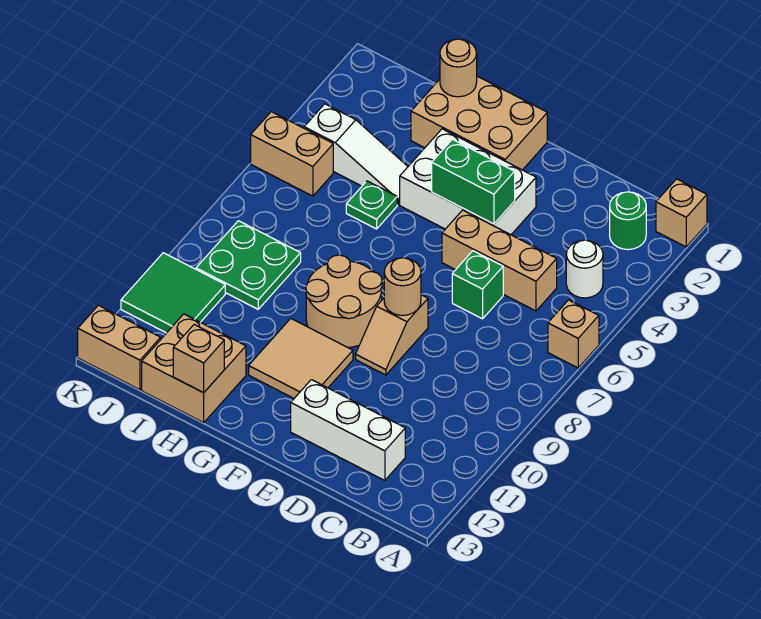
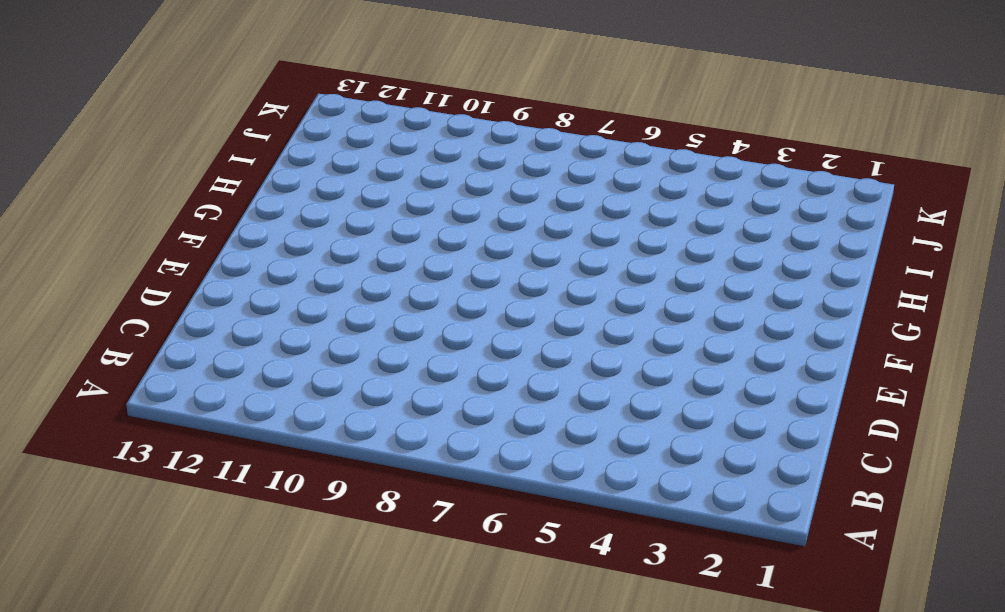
none -> tan 1x1 brick [656,179,707,247]
none -> tan 1x1 brick [548,300,599,368]
none -> green 1x1 round brick [610,192,646,250]

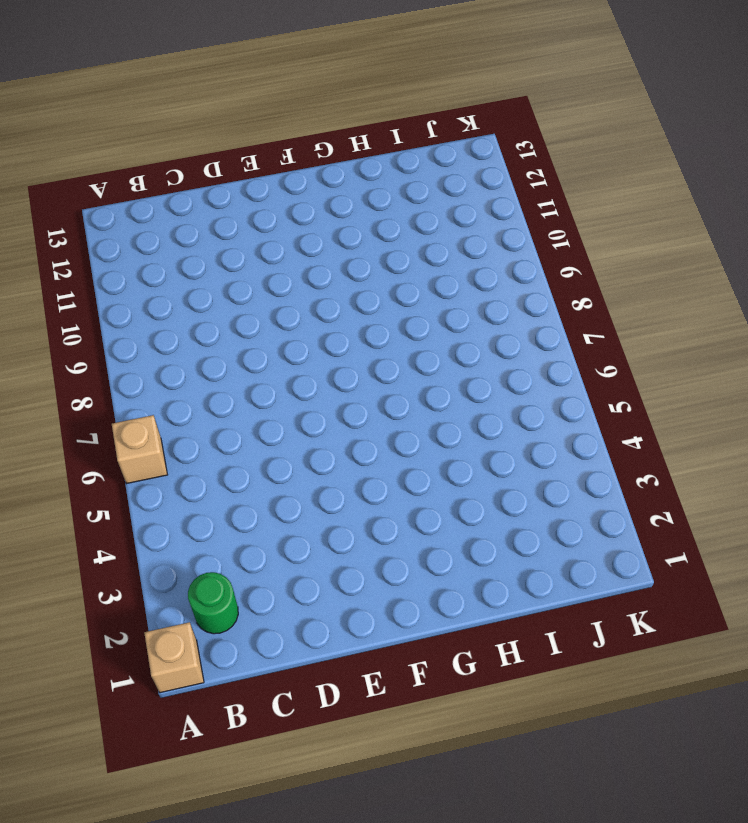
none -> white 1x1 round brick [566,240,603,298]
none -> tan 1x3 brick [442,210,557,311]
none -> white 1x3 brick [291,380,405,481]

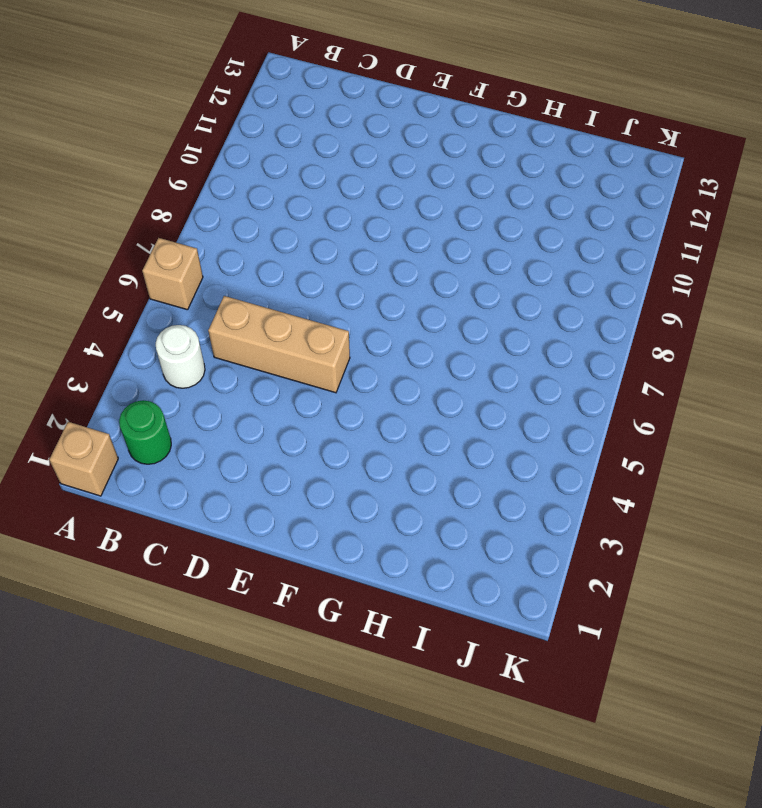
none -> white 1x3 brick [291,380,405,481]
none -> green 1x1 brick [452,251,503,319]
none -> white 2x3 brick [400,129,536,235]

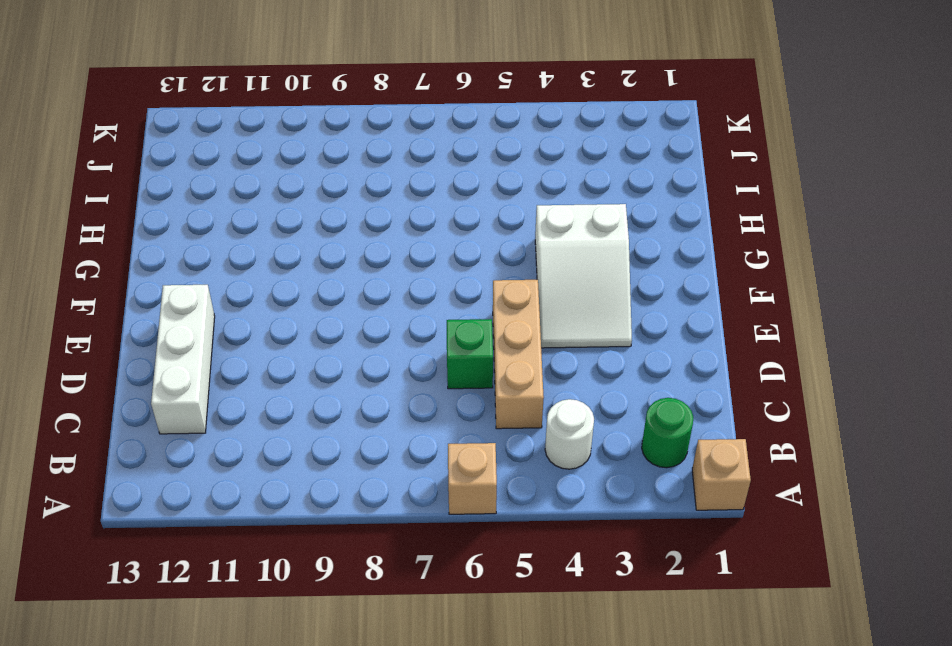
white 2x3 slope [535,204,632,348] -> white 2x3 brick [400,129,536,235]
none -> tan 1x2 slope [356,295,428,375]
none -> tan 2x3 brick [411,76,547,170]
none -> tan 2x2 round brick [306,255,382,347]

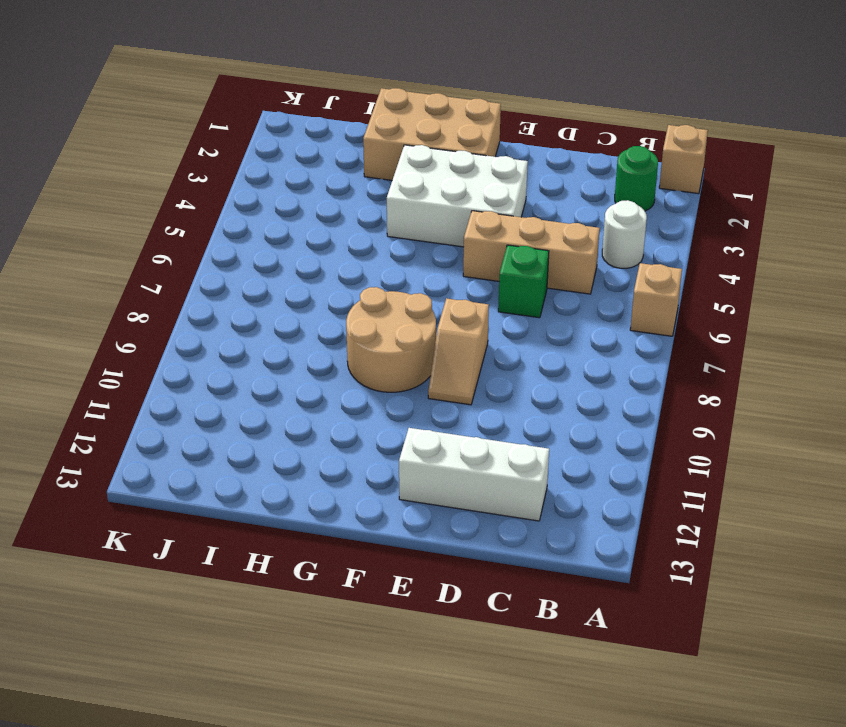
none -> tan 2x2 tile [249,319,353,398]
none -> white 1x3 slope [304,104,408,205]
none -> green 1x1 plate [346,181,397,229]

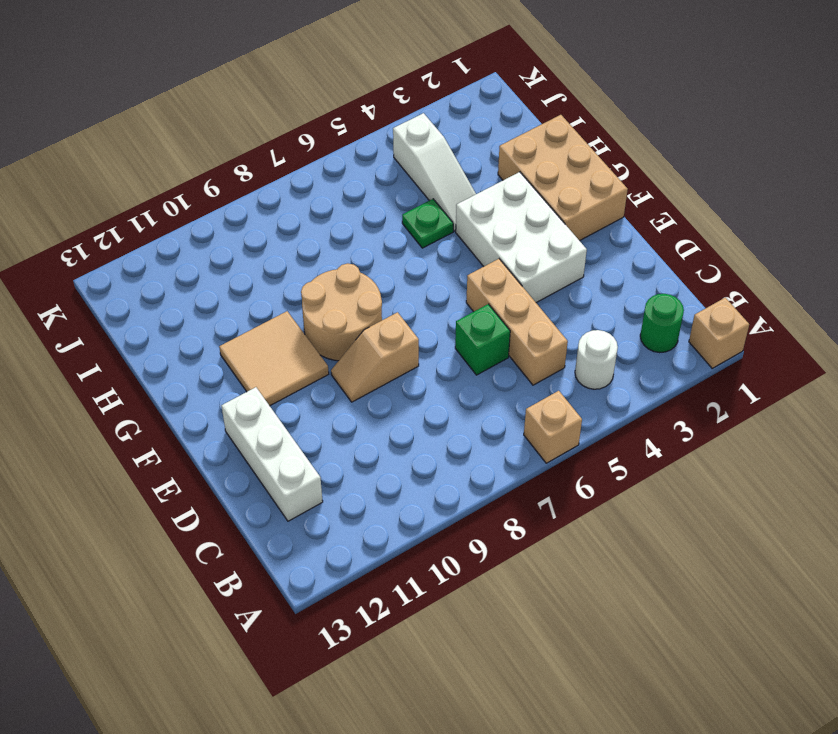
none -> tan 2x2 brick [142,314,246,423]
none -> green 2x2 plate [196,221,301,309]
none -> tan 1x2 brick [251,112,333,196]

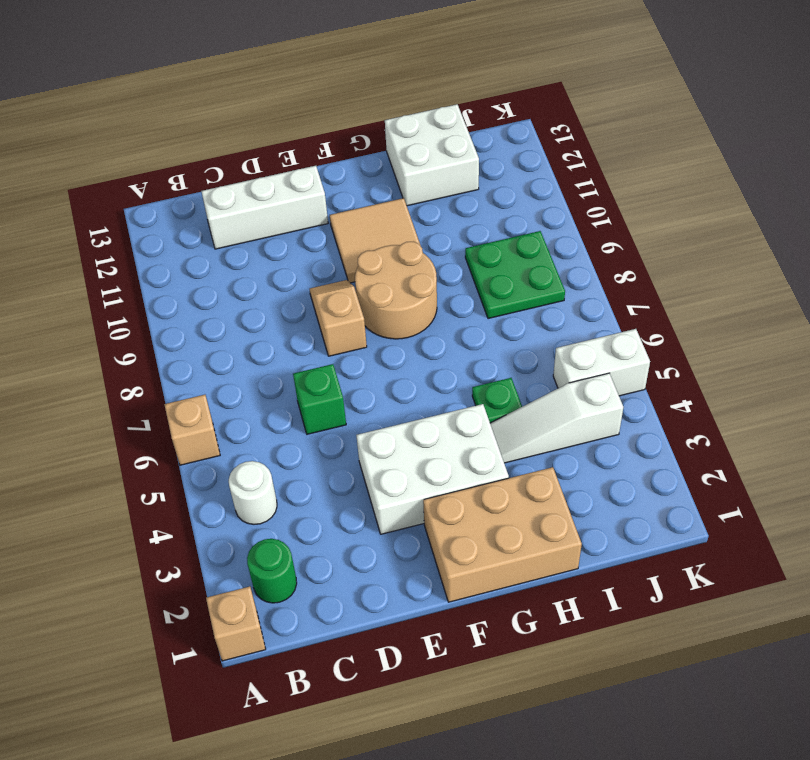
white 2x2 brick [385,104,479,206] -> tan 2x2 brick [142,314,246,423]
white 1x2 brick [553,329,650,396] -> tan 1x2 brick [251,112,333,196]
none -> tan 1x3 brick [442,210,557,311]
none -> green 2x2 tile [121,253,225,333]
none -> tan 1x2 brick [78,305,161,390]

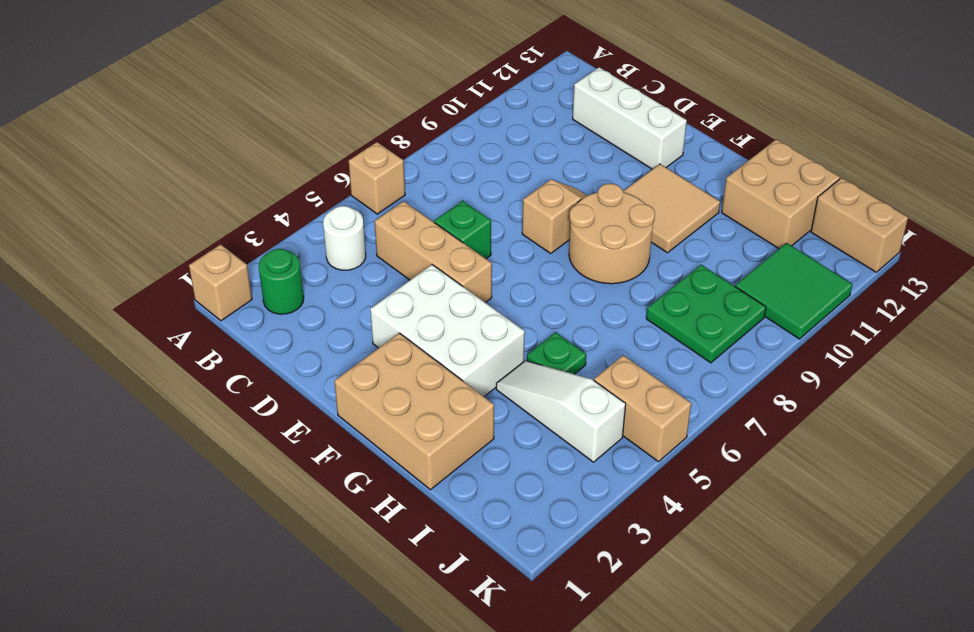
none -> green 1x2 brick [432,139,515,224]
none -> tan 1x1 round brick [384,258,421,315]
none -> tan 1x1 round brick [440,39,477,97]

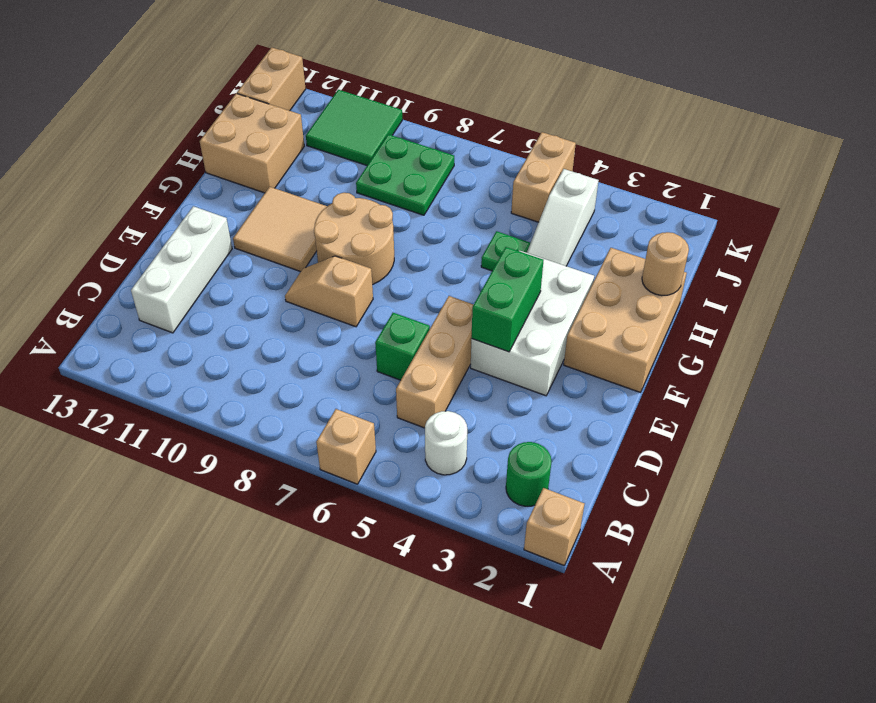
none -> tan 1x1 round brick [384,258,421,315]
none -> tan 1x1 brick [173,325,224,393]

